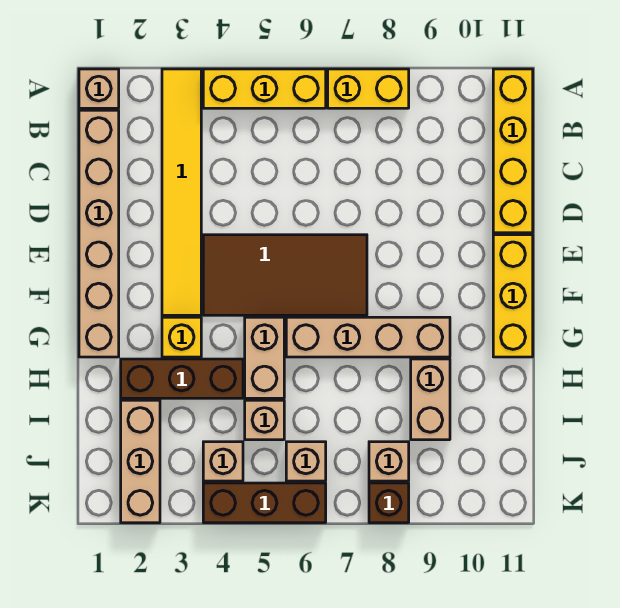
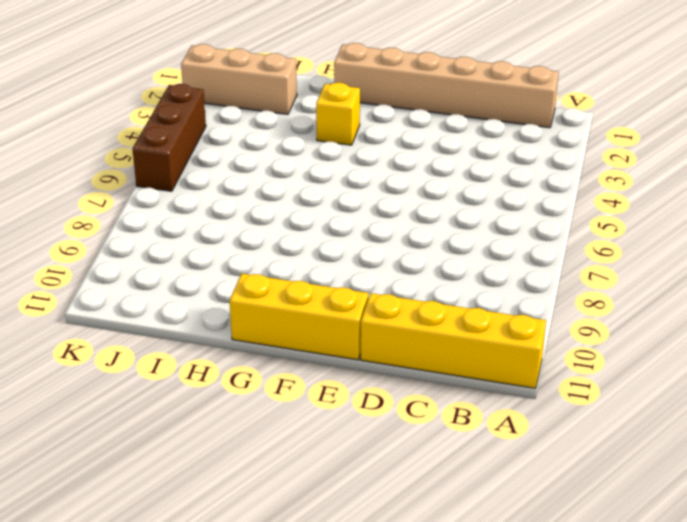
none -> tan 1x1 brick [79,69,119,108]
none -> yellow 1x6 tile [162,69,201,315]
none -> yellow 1x3 brick [203,69,326,108]

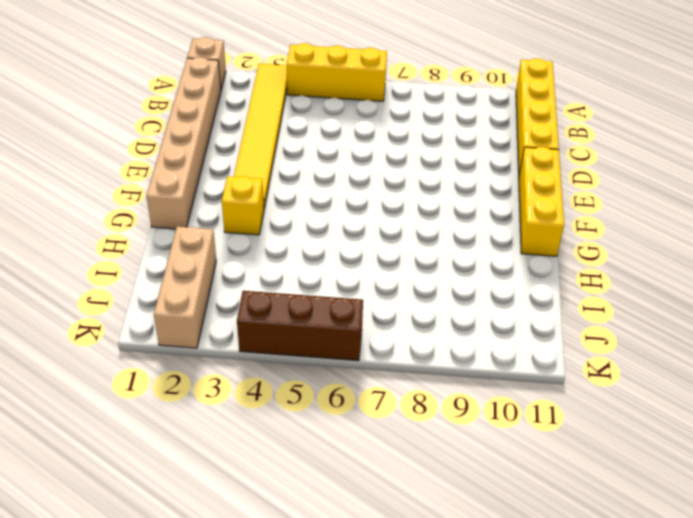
none -> yellow 1x2 brick [328,69,409,108]
none -> brown 2x4 tile [203,235,367,315]
none -> tan 1x2 brick [245,317,284,398]

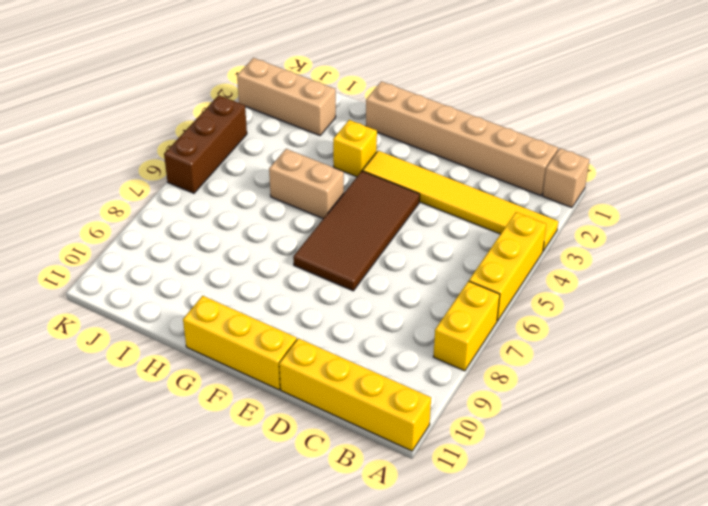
none -> tan 1x4 brick [286,317,450,357]
none -> brown 1x3 brick [121,359,243,398]
none -> tan 1x2 brick [411,359,450,440]

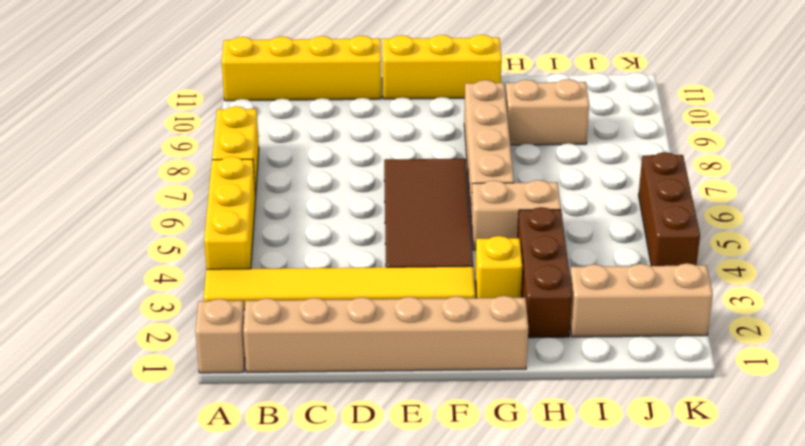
none -> tan 1x1 brick [245,400,284,440]
none -> tan 1x1 brick [203,442,243,481]
none -> tan 1x1 brick [286,442,326,481]

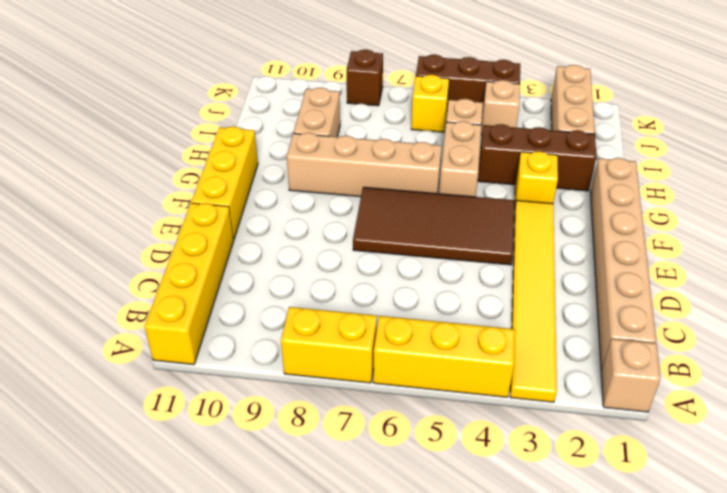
yellow 1x1 brick [411,75,449,132] -> tan 1x1 brick [286,442,326,481]
none -> tan 1x1 brick [369,442,409,481]

